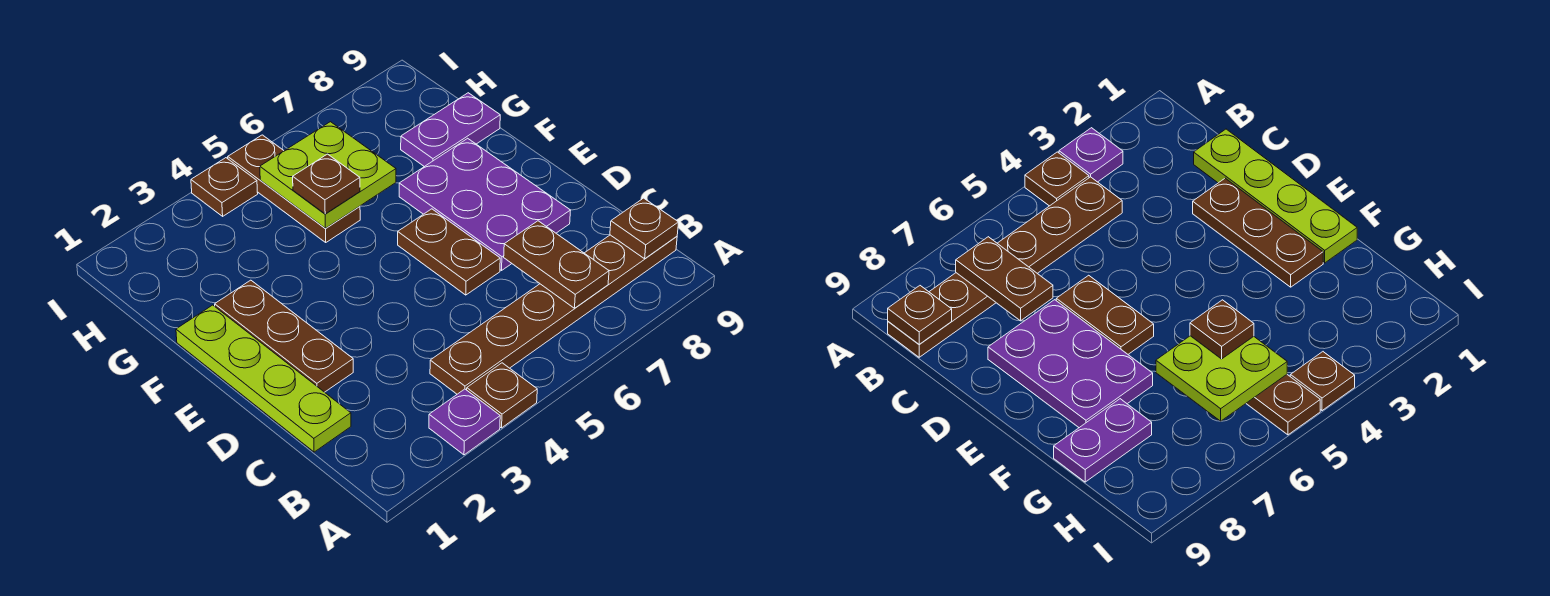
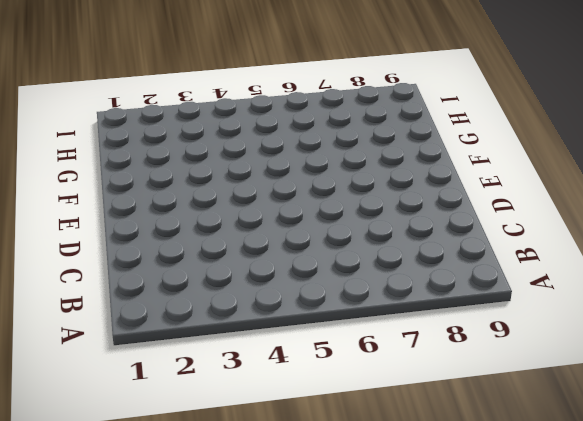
none -> purple 1x1 plate [429,389,500,455]
none -> brown 1x1 plate [467,363,537,428]
none -> brown 1x6 plate [430,235,677,394]

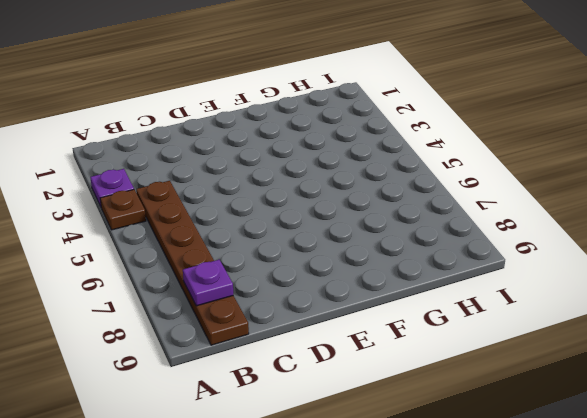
purple 1x1 plate [183,260,233,306] -> none
none -> lime 1x4 plate [176,305,351,452]
none -> brown 1x3 plate [215,280,353,392]
none -> brown 1x2 plate [398,209,500,295]

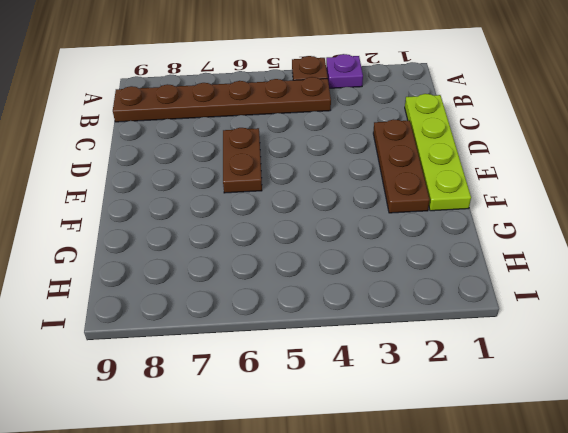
none -> purple 2x3 plate [399,138,571,270]
none -> brown 1x3 plate [228,135,360,242]
none -> purple 1x2 plate [401,93,500,167]

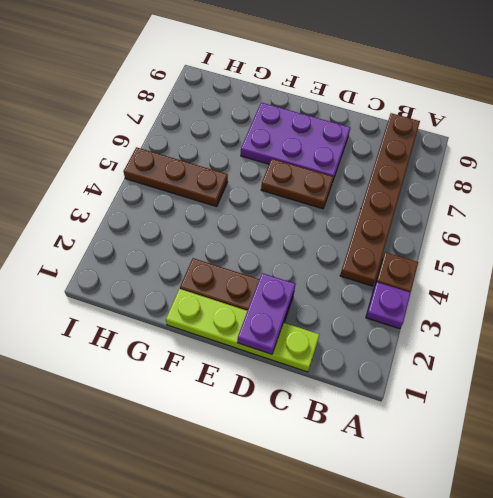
purple 1x2 plate [237,273,296,354] -> purple 1x2 plate moved to [401,93,500,167]
none -> brown 1x1 plate [191,158,258,216]
none -> brown 1x2 plate [504,221,609,308]
none -> brown 1x1 plate [610,198,679,259]

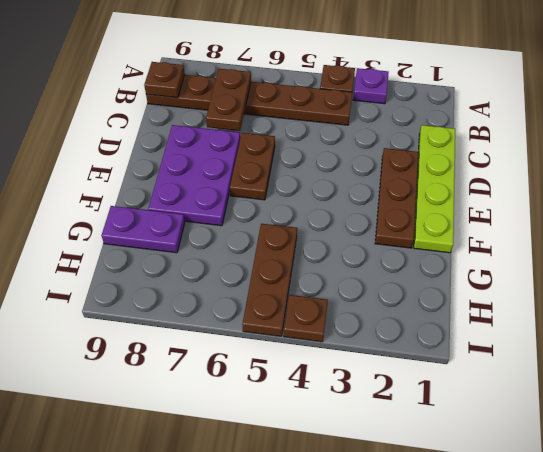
none -> lime 2x2 plate [260,122,396,229]
none -> brown 1x1 plate [293,154,360,214]

